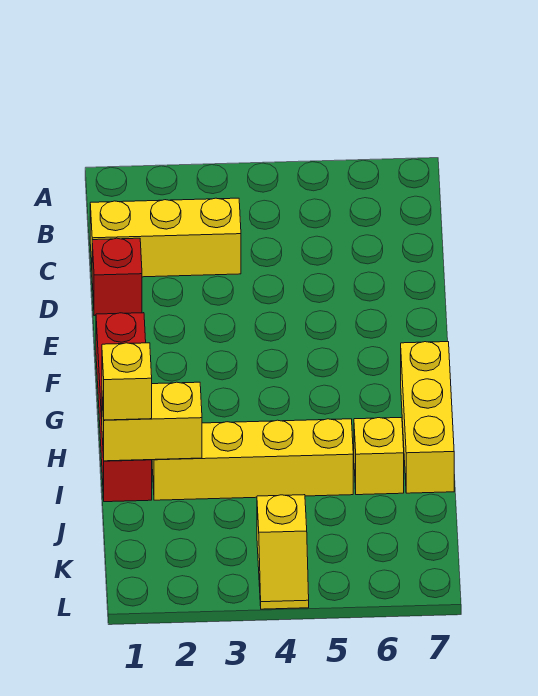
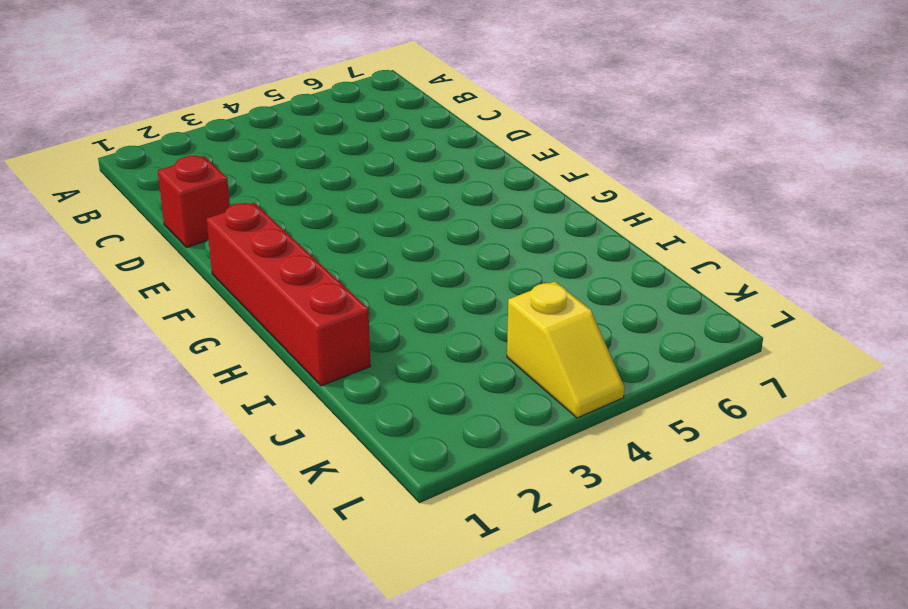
none -> yellow 1x3 brick [90,198,241,277]
none -> yellow 1x3 brick [401,342,454,493]

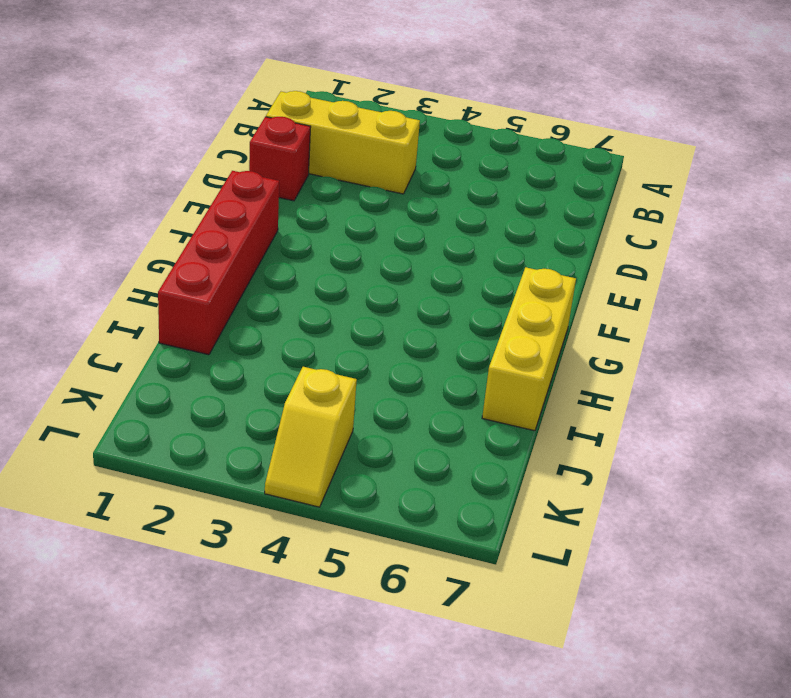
none -> yellow 1x4 brick [152,419,353,500]
none -> yellow 1x1 brick [354,418,404,495]

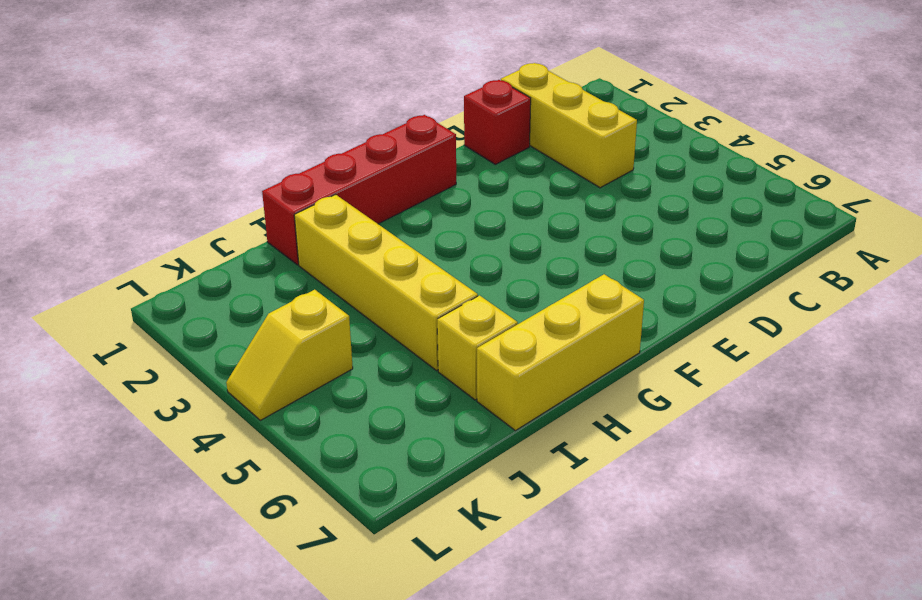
none -> yellow 1x2 brick [102,382,202,461]
none -> yellow 1x1 brick [102,343,152,420]

